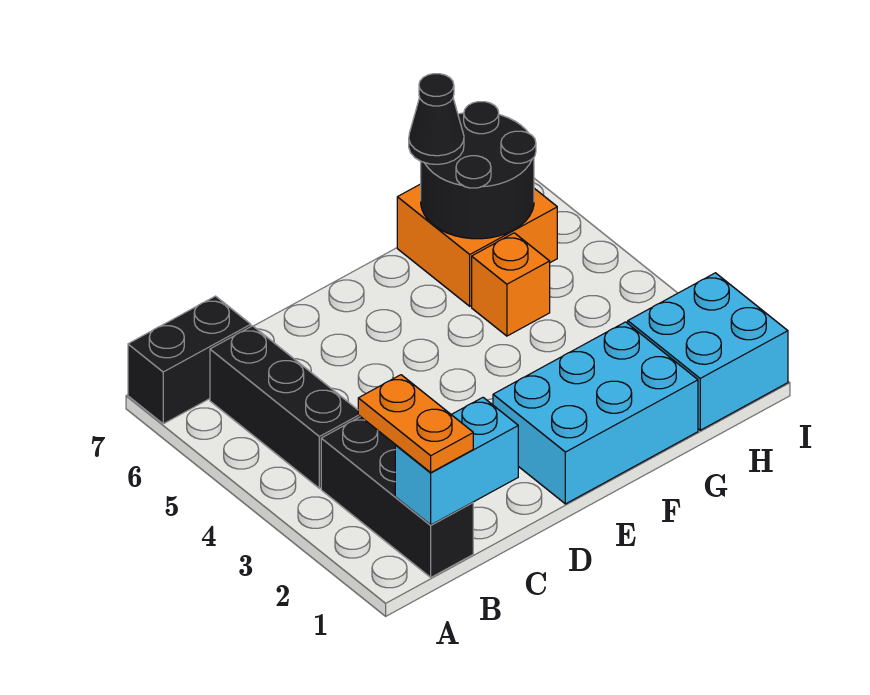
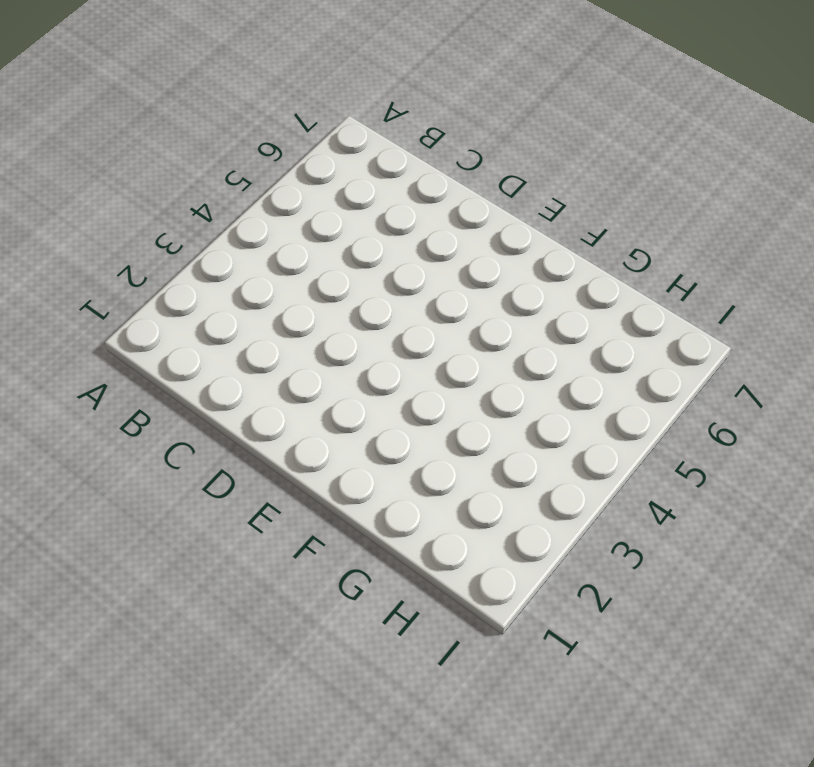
none -> black 1x2 brick [128,296,251,424]
none -> black 1x3 brick [321,417,473,577]

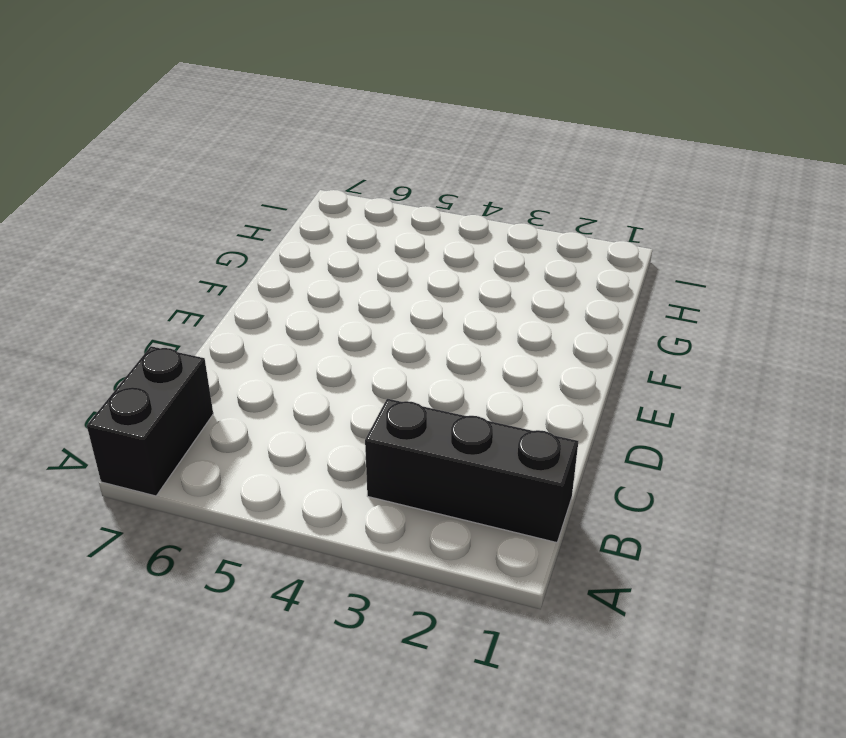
none -> black 1x3 brick [210,326,360,488]
none -> cyan 2x3 brick [493,322,698,504]

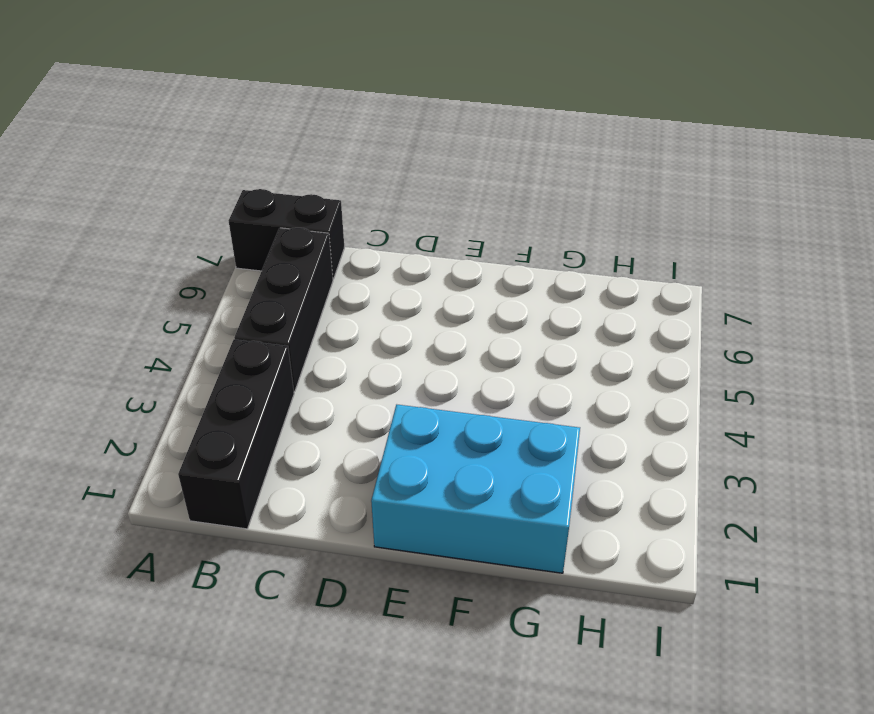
none -> orange 1x1 brick [472,233,550,336]
none -> orange 2x2 brick [397,184,557,306]

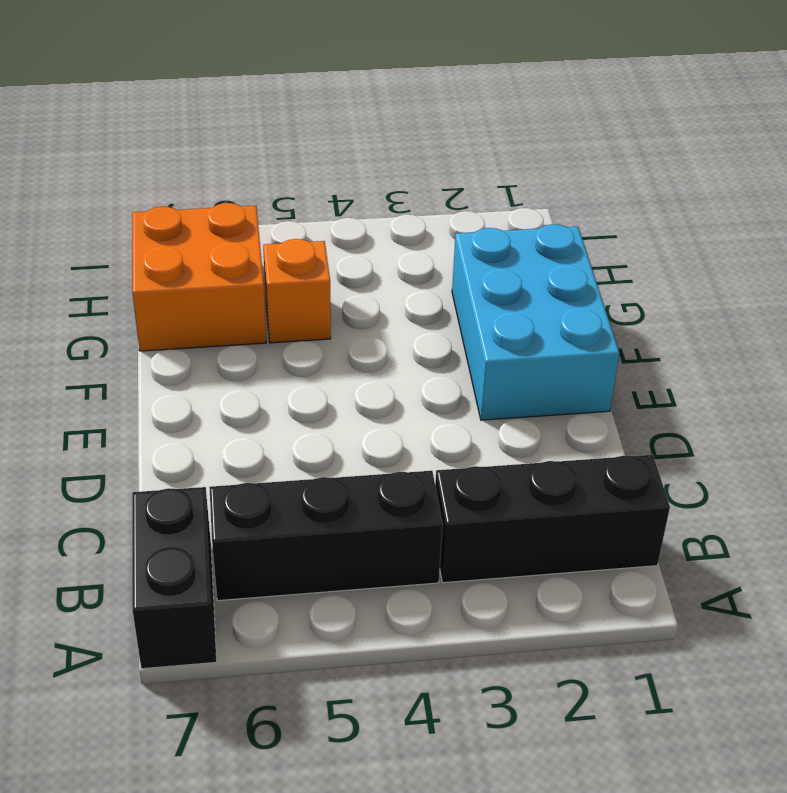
none -> cyan 2x2 brick [628,273,788,430]
none -> cyan 1x2 brick [395,398,518,525]

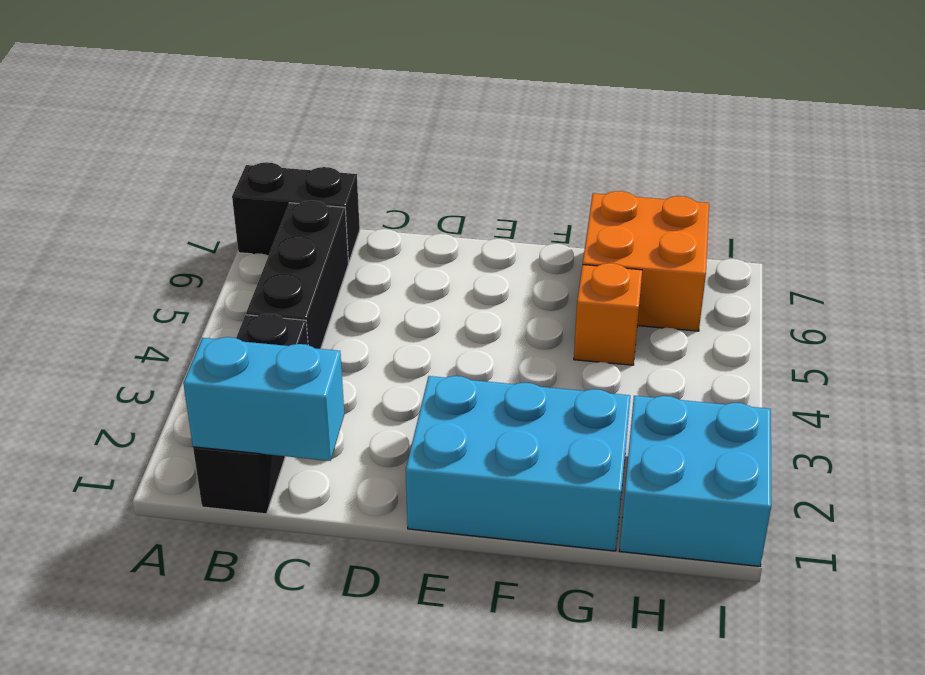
none -> black 2x2 round brick [421,102,536,239]
none -> orange 1x2 plate [358,375,473,472]

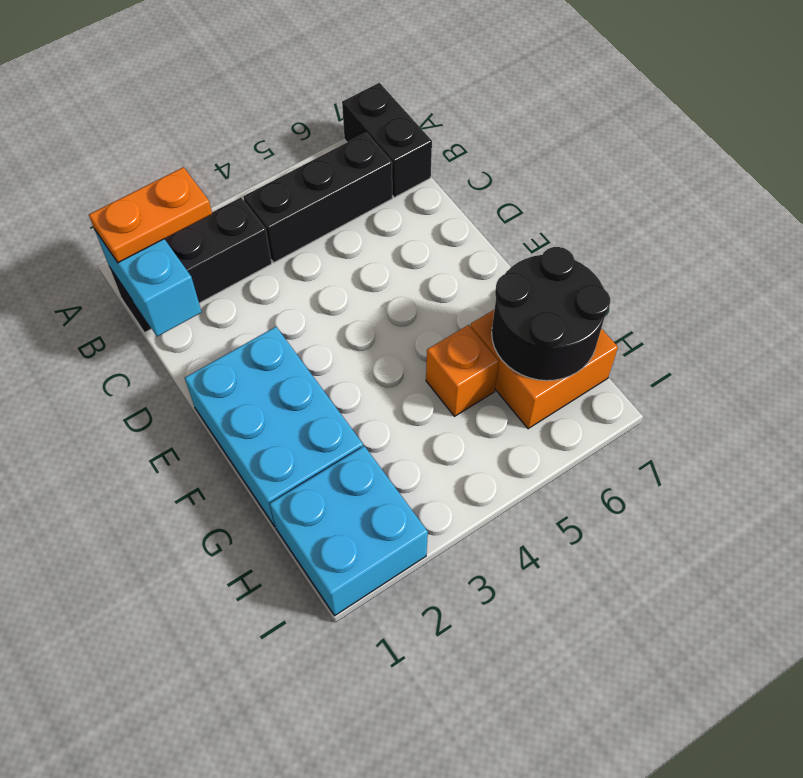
none -> black 1x1 cone [409,74,464,164]

